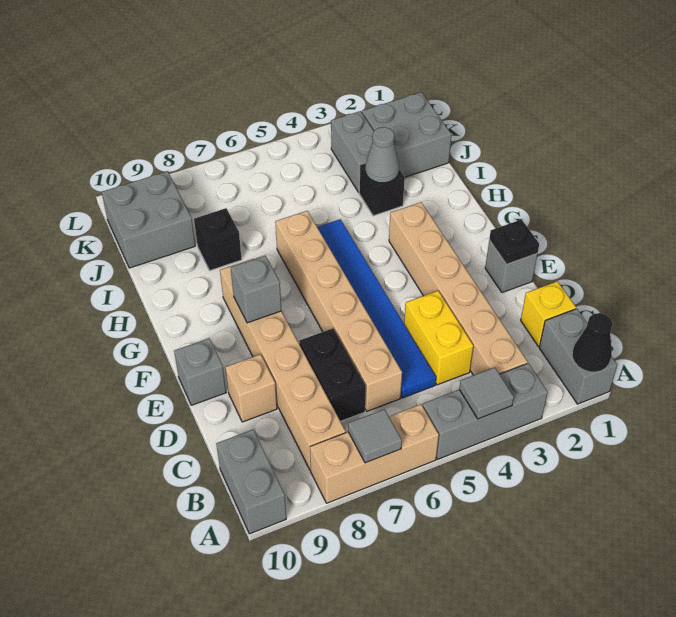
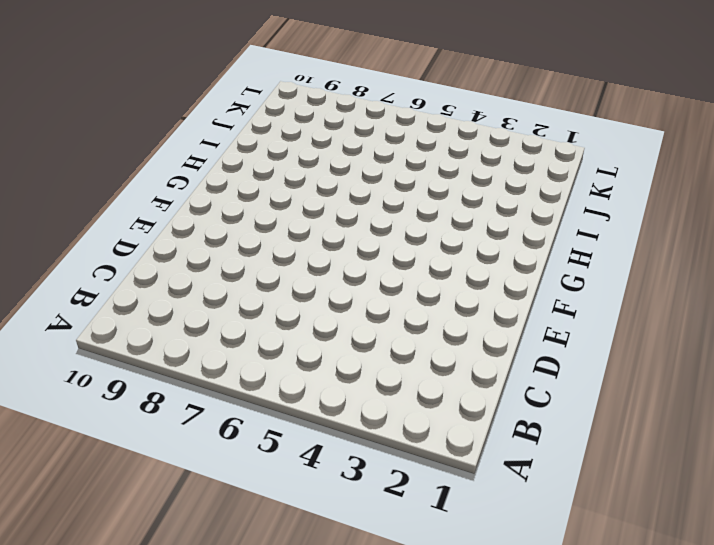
none -> grey 1x2 brick [539,309,617,404]
none -> grey 1x3 brick [423,363,548,459]
none -> tan 1x3 brick [310,404,439,503]

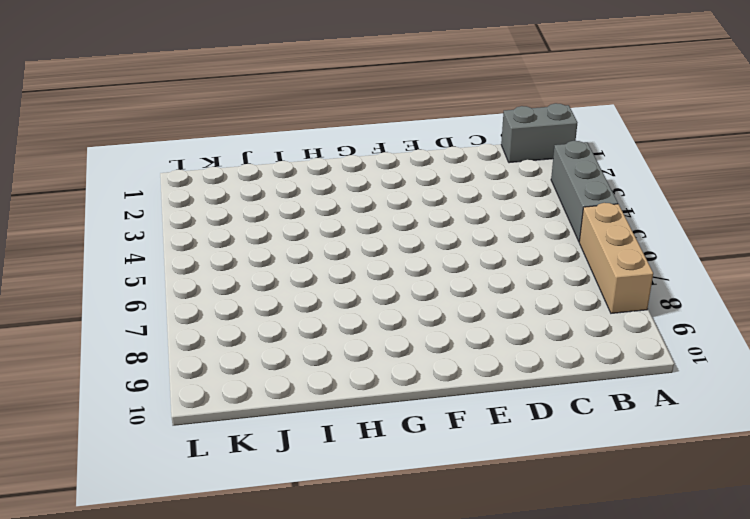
none -> grey 1x2 brick [216,430,286,534]
none -> tan 1x6 brick [389,202,528,375]
none -> tan 1x6 brick [220,259,346,471]

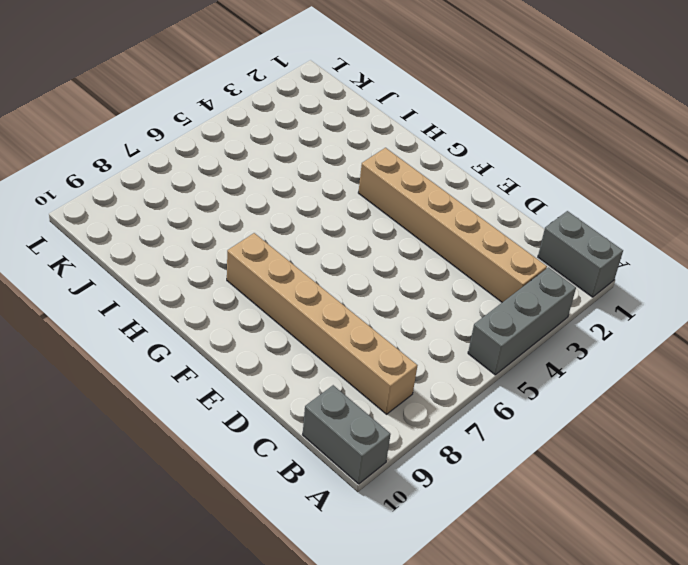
none -> tan 1x3 brick [310,404,439,503]
none -> yellow 1x1 brick [521,281,576,346]
none -> yellow 1x2 brick [404,291,473,385]

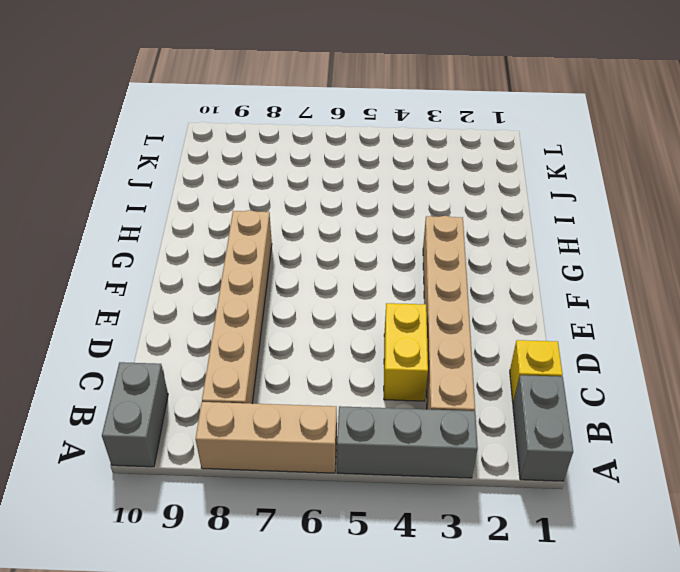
none -> blue 1x6 tile [317,219,436,398]
none -> tan 1x6 brick [275,211,402,411]
none -> black 1x2 brick [299,328,366,421]

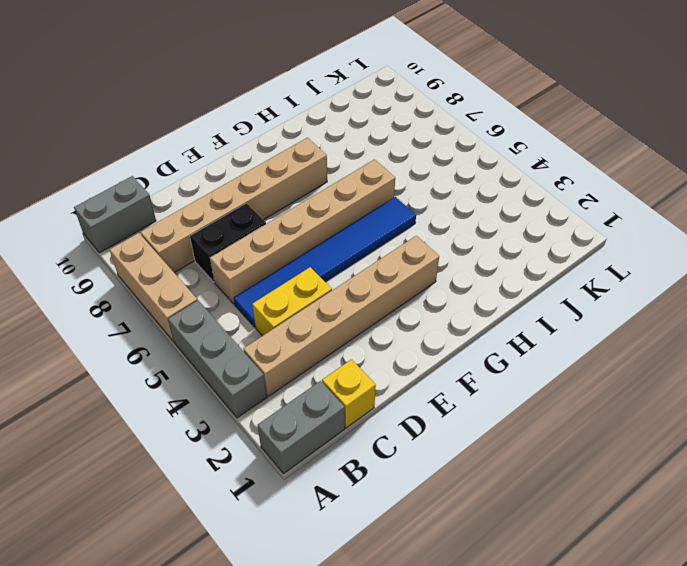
none -> tan 1x1 brick [225,354,277,422]
none -> grey 1x1 brick [485,240,537,293]
none -> grey 1x1 brick [174,338,226,405]

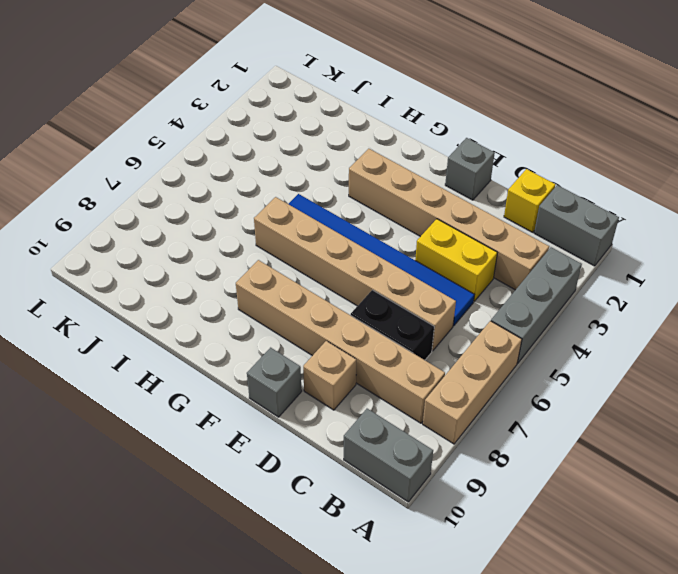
none -> black 1x1 brick [359,163,405,216]
none -> black 1x1 brick [194,208,242,270]
none -> grey 2x2 brick [362,92,451,177]

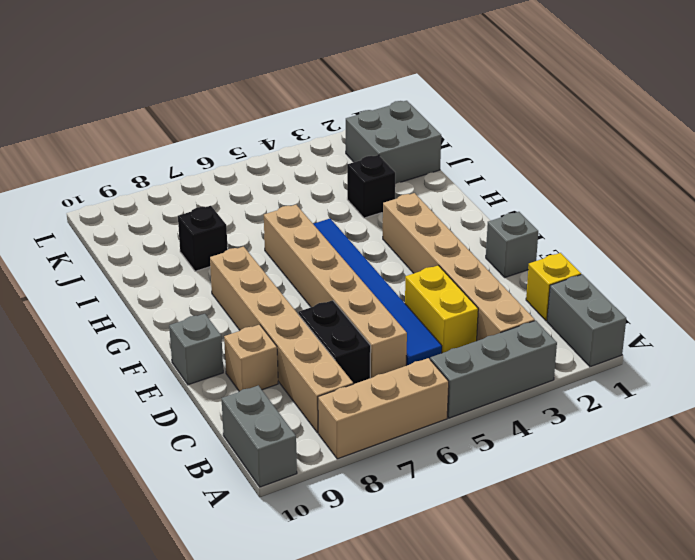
none -> grey 1x2 brick [331,111,374,192]
none -> grey 2x2 brick [102,171,195,268]
none -> black 1x1 cone [572,313,613,372]

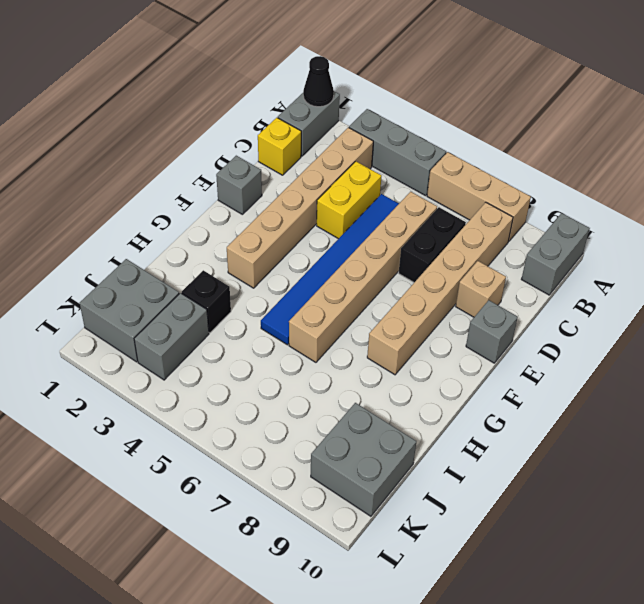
none -> black 1x1 brick [194,208,242,270]
none -> grey 1x1 tile [459,367,514,419]
none -> grey 1x1 tile [348,409,402,463]

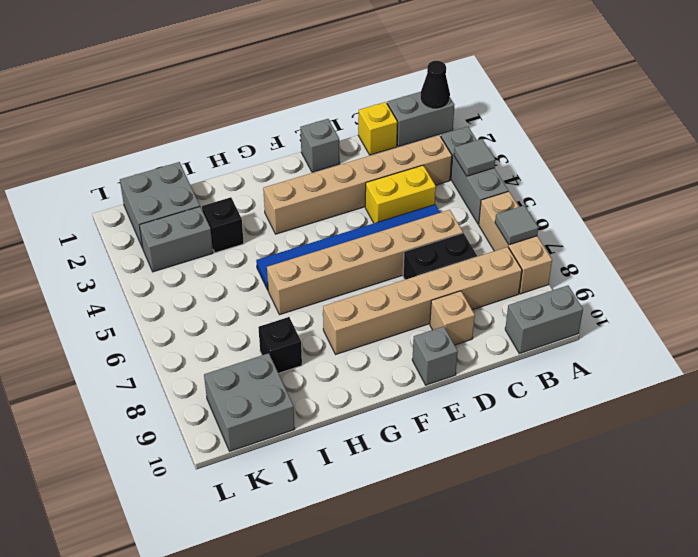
none -> black 1x1 plate [489,220,539,264]
none -> grey 1x1 brick [231,256,281,323]
none -> grey 1x1 cone [365,127,399,183]

